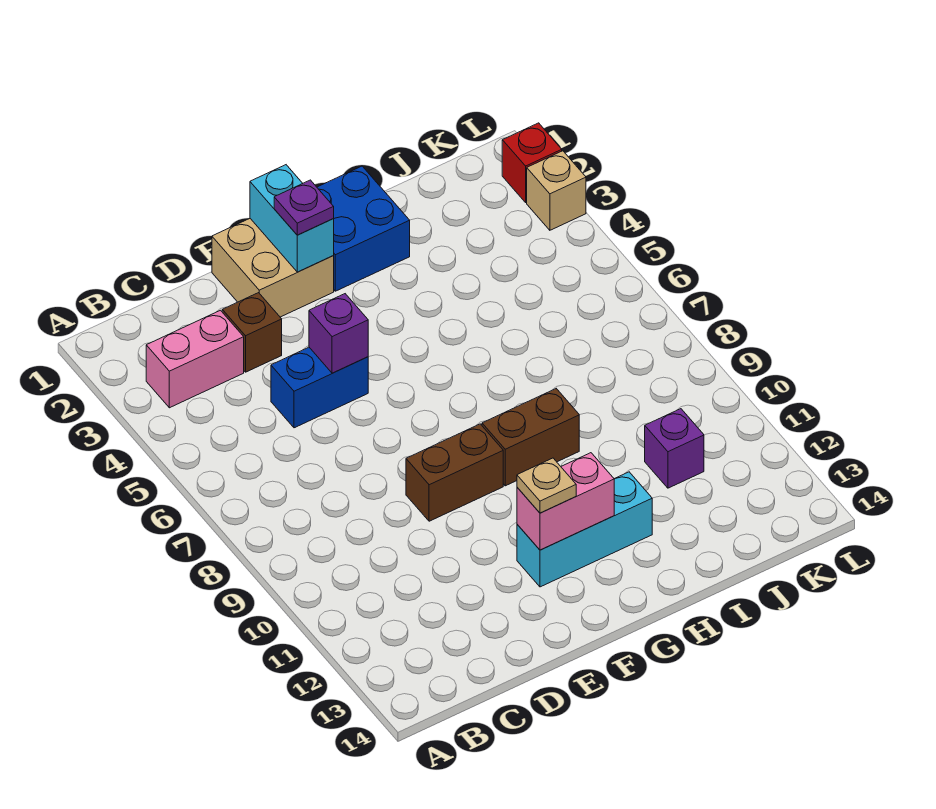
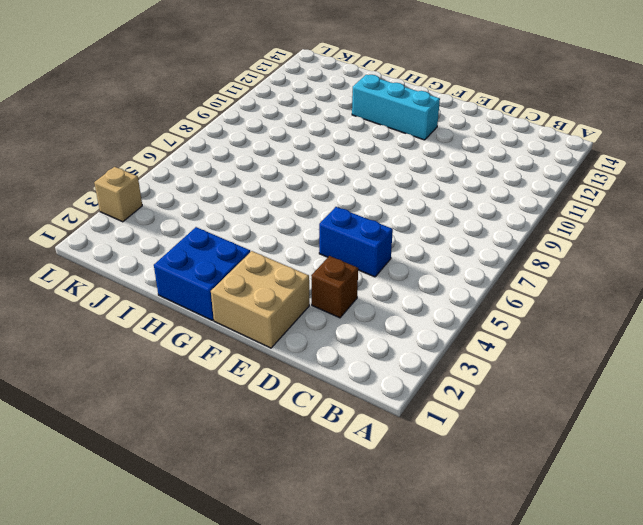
none -> pink 1x2 brick [146,310,244,408]
none -> brown 1x2 brick [406,424,503,521]
none -> brown 1x2 brick [482,389,579,486]

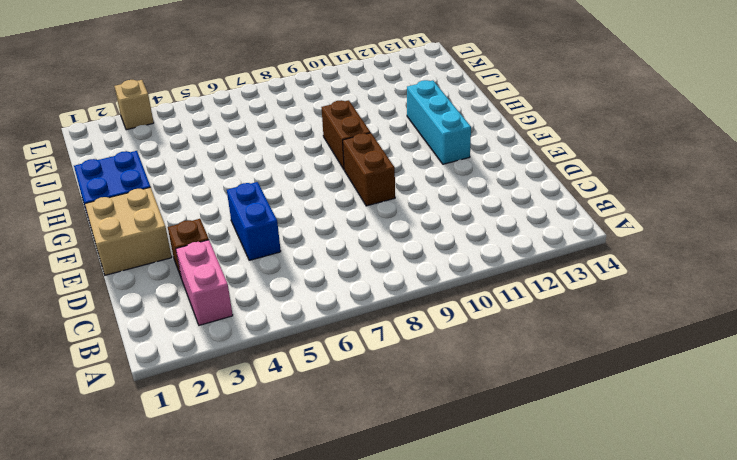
none -> purple 1x1 brick [645,409,704,488]
none -> red 1x1 brick [502,123,562,202]
none -> purple 1x1 brick [309,294,368,373]

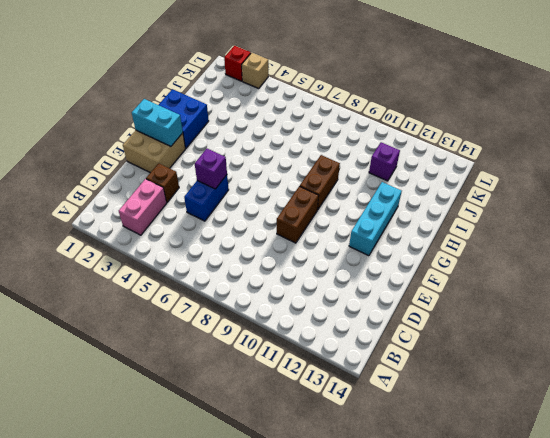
none -> pink 1x2 brick [517,453,614,550]
none -> purple 1x1 plate [274,180,334,235]
none -> tan 1x1 plate [517,458,576,513]

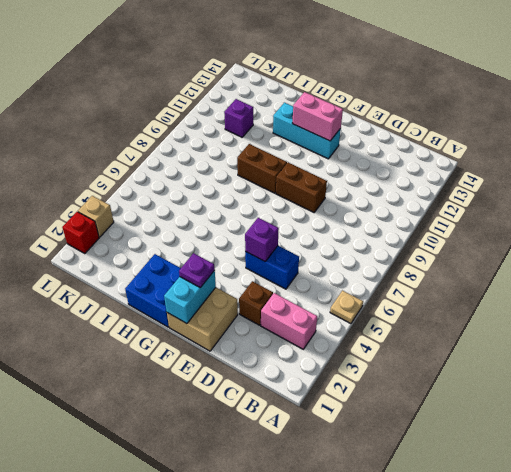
tan 1x1 plate [330,291,363,324] -> tan 1x1 plate moved to [517,458,576,513]

